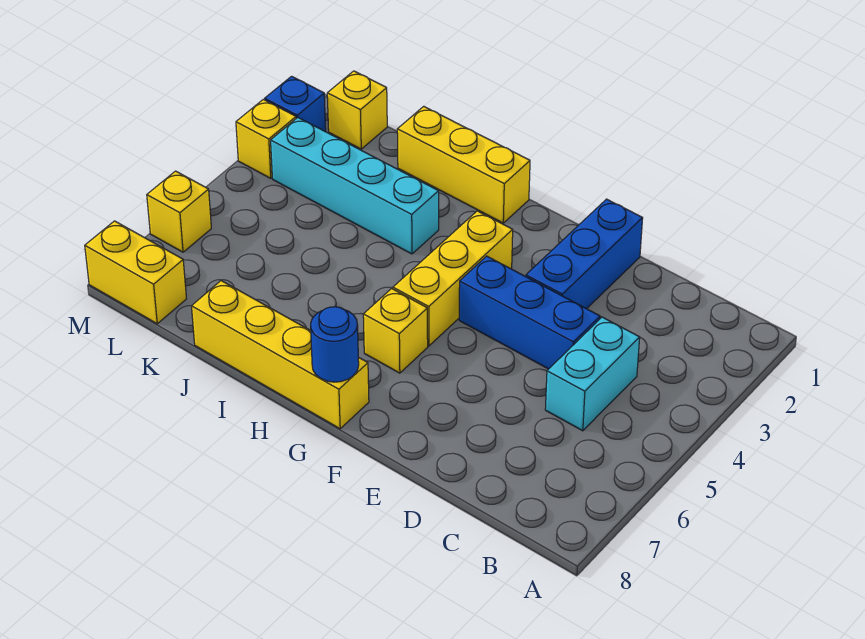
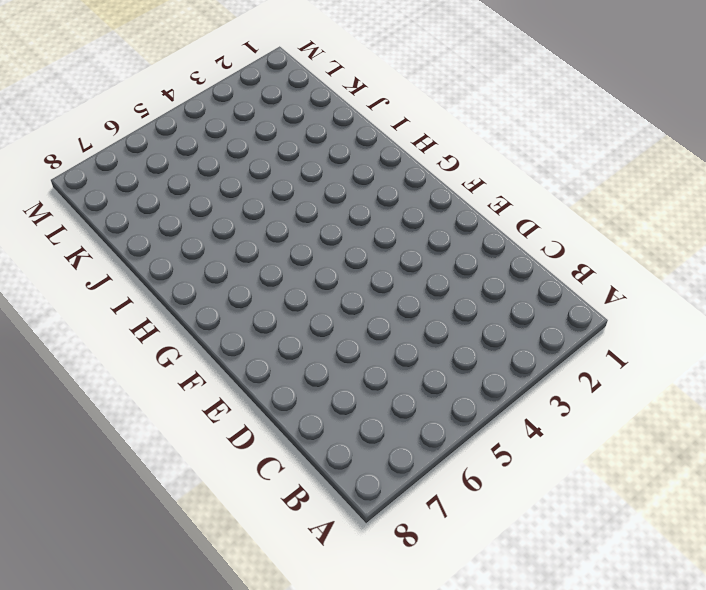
none -> cyan 1x2 brick [545,317,640,431]
none -> blue 1x3 brick [459,256,600,369]
none -> blue 1x3 brick [526,199,643,309]

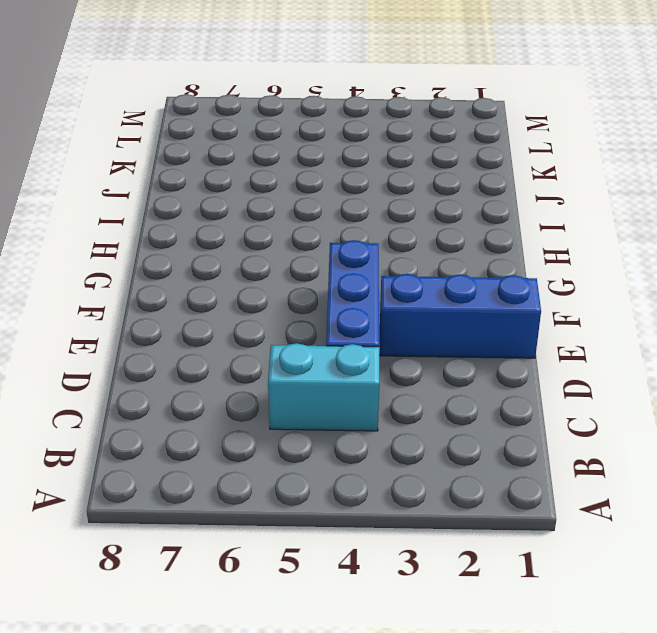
none -> yellow 1x3 brick [393,211,513,346]
none -> yellow 1x1 brick [363,289,428,373]
none -> yellow 1x4 brick [192,281,369,429]

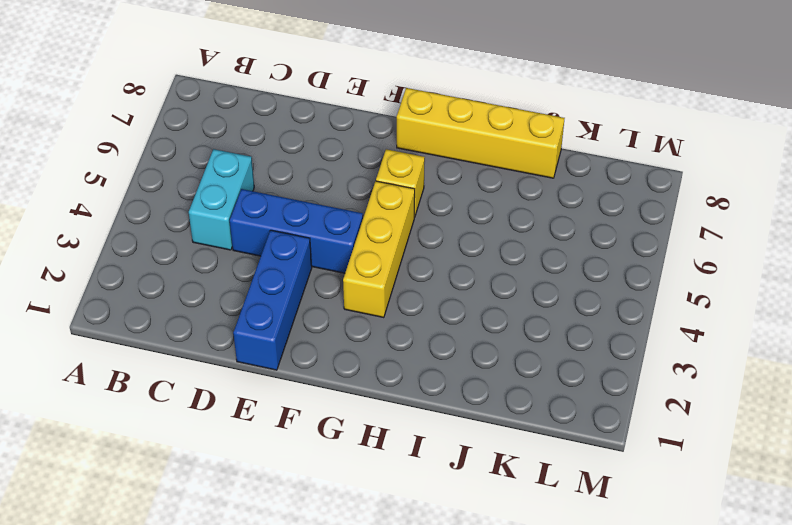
none -> yellow 1x3 brick [397,106,530,223]
none -> cyan 1x4 brick [271,118,439,254]
none -> yellow 1x1 brick [327,71,387,149]

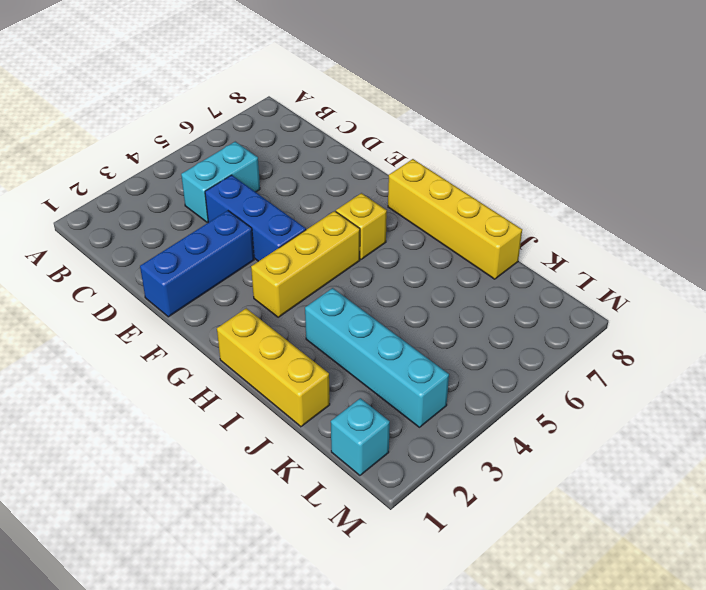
cyan 1x1 brick [331,398,390,475] -> yellow 1x1 brick [327,71,387,149]
none -> yellow 1x2 brick [85,221,186,324]
none -> blue 1x1 brick [265,76,326,132]
none -> yellow 1x1 brick [236,99,296,178]

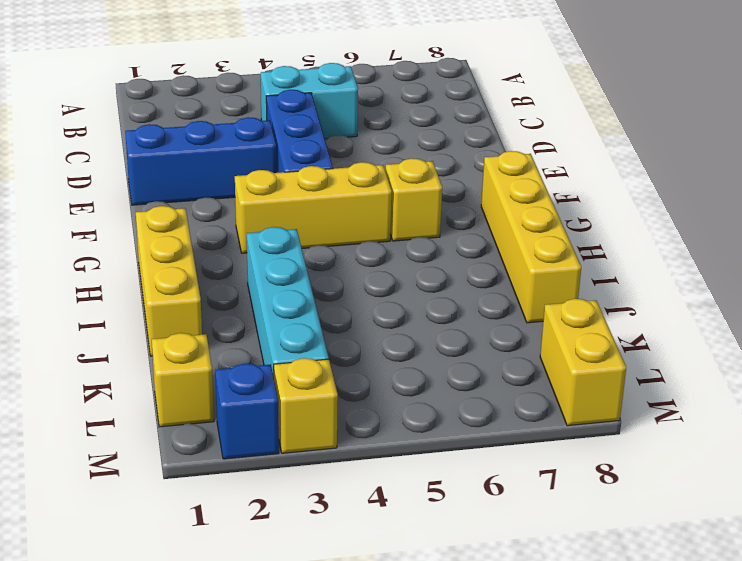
none -> yellow 1x1 brick [147,171,211,252]
none -> blue 1x1 round brick [311,307,359,382]

